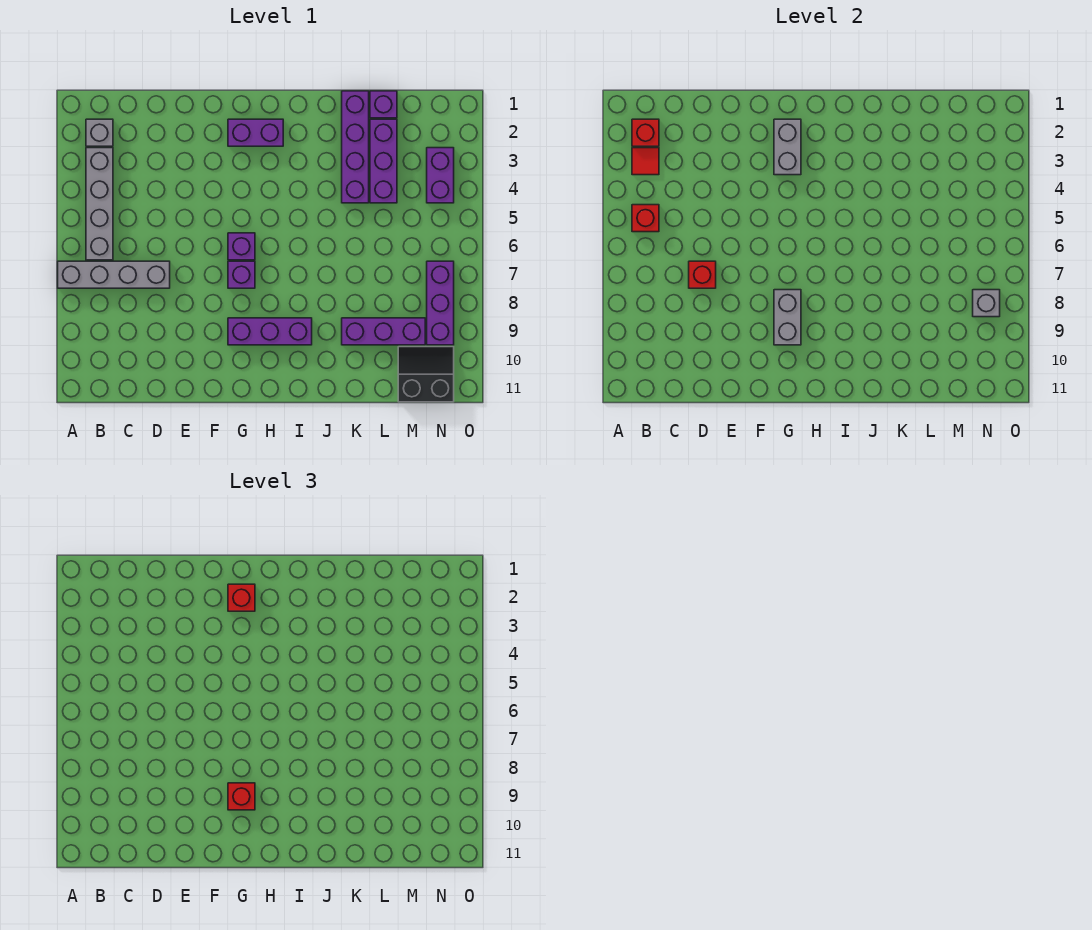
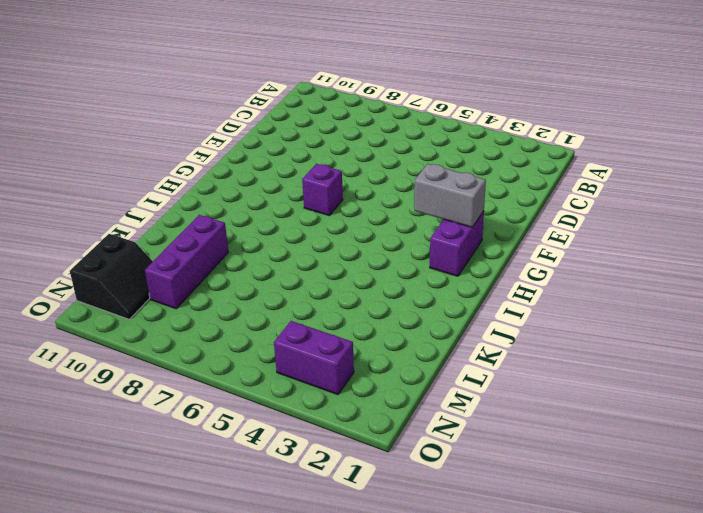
none -> grey 1x4 brick [58,261,170,288]
none -> grey 1x1 brick [86,119,113,146]
none -> grey 1x4 brick [86,148,113,260]

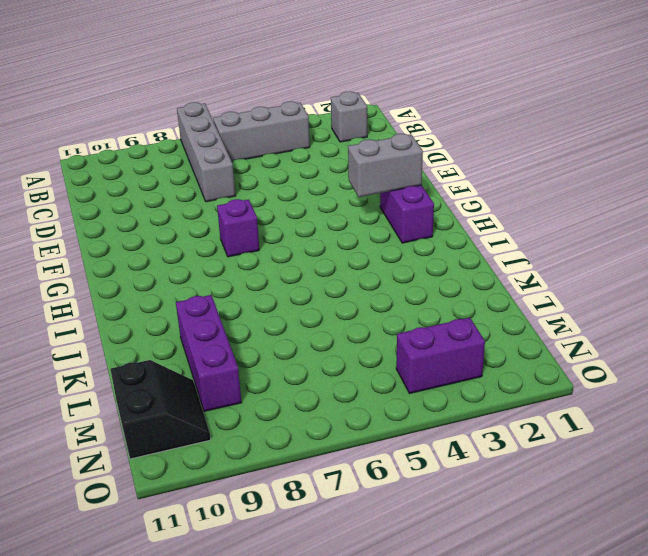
grey 1x3 brick [213,101,310,162] -> grey 1x4 brick [86,148,113,260]
none -> purple 1x1 brick [228,233,255,260]
none -> purple 1x3 brick [228,318,312,345]
none -> purple 1x4 brick [342,91,369,203]

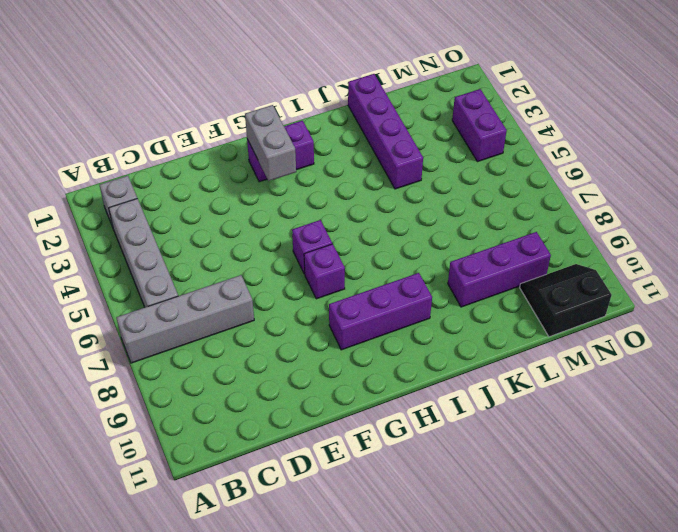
none -> purple 1x1 brick [370,91,397,118]
none -> purple 1x3 brick [370,119,397,203]
none -> purple 1x3 brick [427,261,454,345]

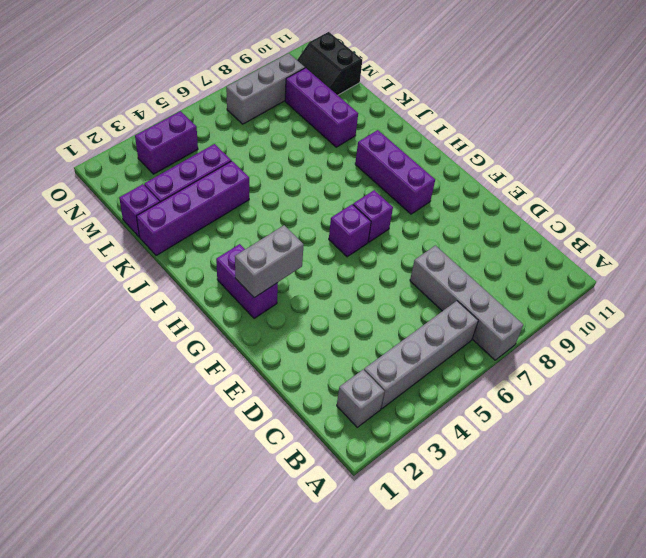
grey 1x3 brick [226,53,305,124] -> purple 1x3 brick [427,261,454,345]
none -> red 1x1 brick [632,119,659,146]
none -> red 1x1 tile [632,148,659,175]
none -> red 1x1 brick [632,205,659,232]

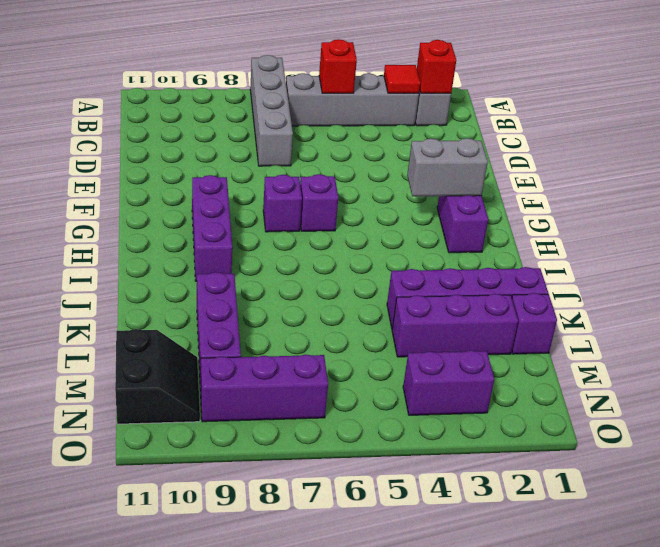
none -> red 1x1 brick [689,261,716,288]
none -> grey 1x2 brick [774,290,801,345]
none -> grey 1x1 brick [973,290,1000,317]

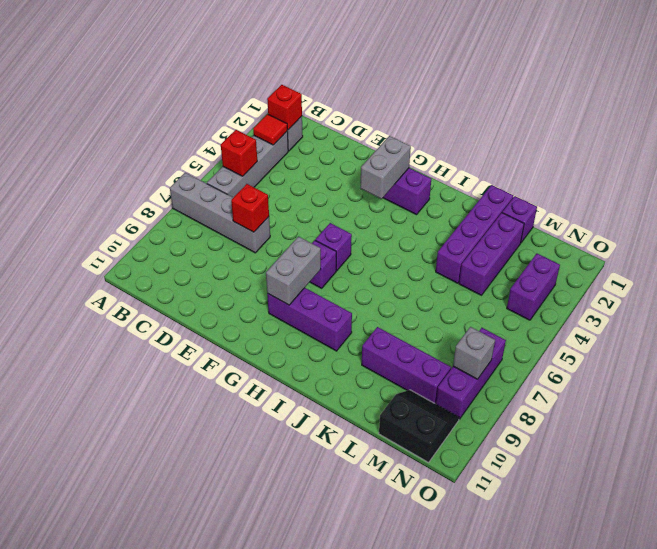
none -> red 1x1 brick [228,584,255,611]
none -> red 1x1 brick [228,783,255,810]

